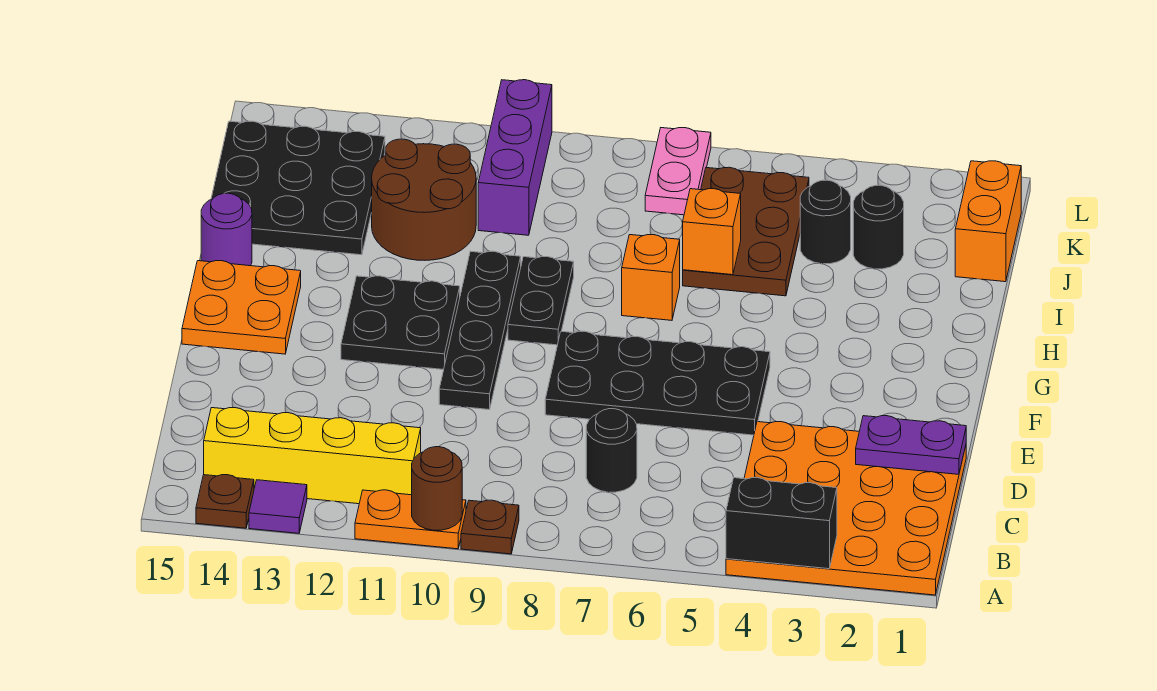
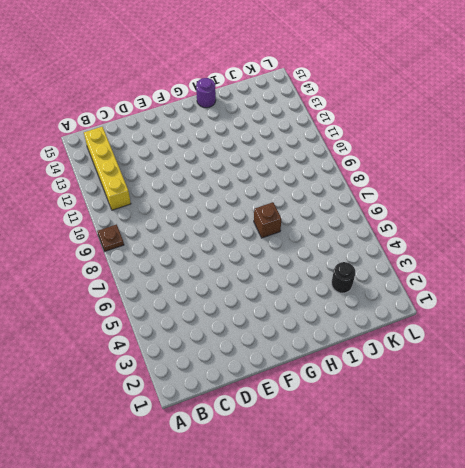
brown 1x1 brick [254,202,281,238] -> orange 1x1 brick [622,235,680,320]
none -> orange 4x4 plate [726,422,966,595]
none -> orange 1x2 plate [355,490,466,549]
none -> purple 1x1 tile [249,480,307,533]

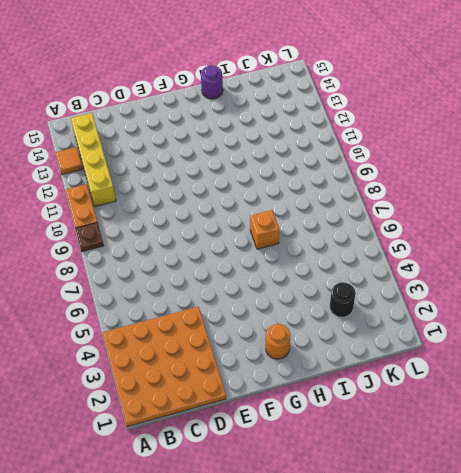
orange 1x1 tile [56,147,83,175] -> purple 1x1 tile [249,480,307,533]
orange 1x1 round brick [266,324,290,359] -> none
none -> brown 1x1 plate [196,475,254,528]
none -> black 1x1 round brick [586,409,637,492]
none -> black 2x4 plate [545,331,770,435]

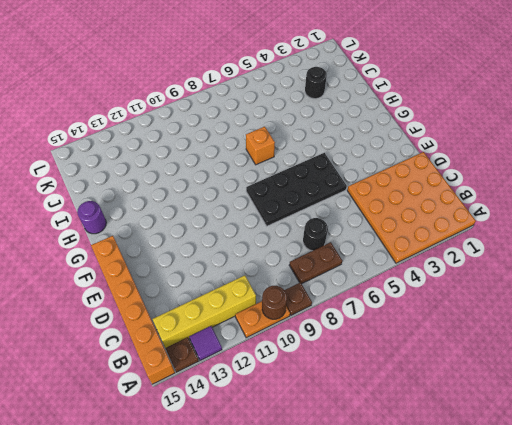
orange 1x6 brick [91,236,175,384] -> orange 2x2 plate [182,261,301,354]
brown 1x2 plate [289,242,342,284] -> none
none -> black 1x4 plate [439,251,521,410]
none -> black 2x2 plate [341,276,460,370]
none -> black 1x2 plate [508,257,574,345]

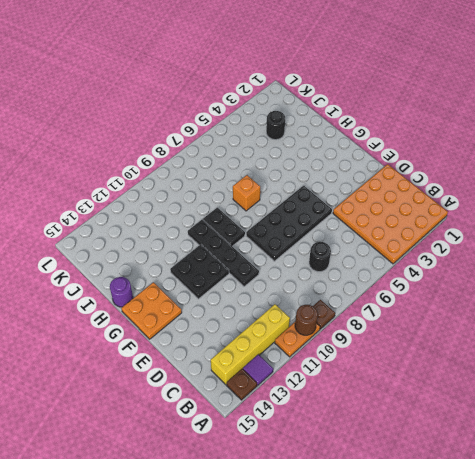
none -> brown 2x3 plate [683,167,809,296]
none -> brown 2x2 round brick [372,139,476,260]
none -> black 3x3 plate [211,121,385,255]

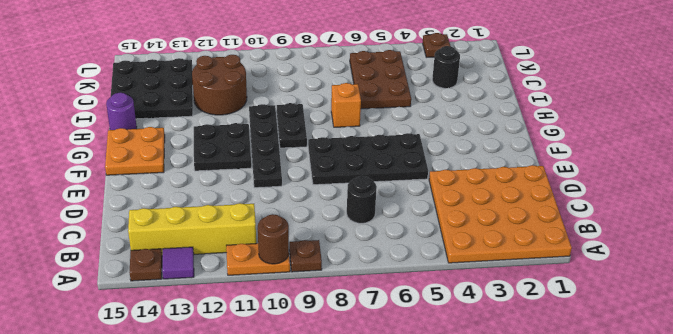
brown 1x1 plate [423,33,450,57] -> none
none -> orange 1x2 brick [955,161,1021,282]
none -> black 1x1 round brick [800,180,851,264]
none -> purple 1x3 brick [478,80,552,235]

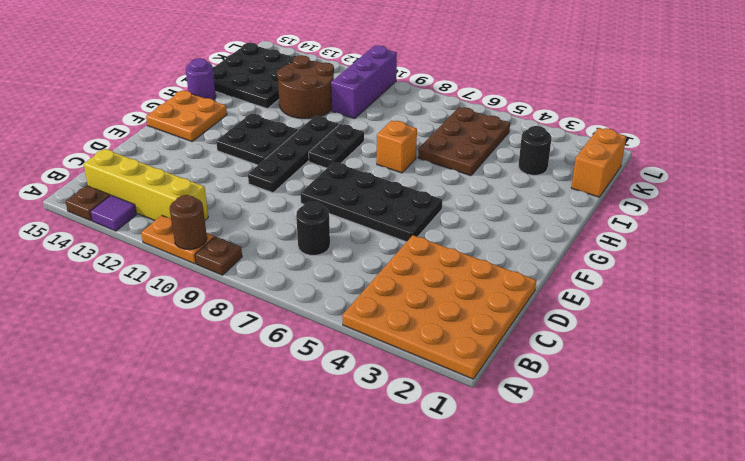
none -> black 1x1 round brick [800,180,851,264]
none -> pink 1x2 plate [645,128,711,215]
none -> black 1x2 brick [726,478,837,569]

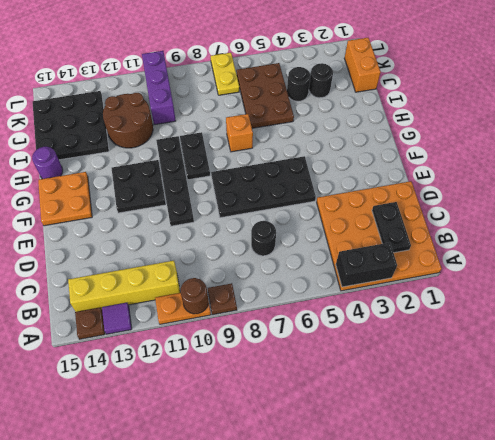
black 1x2 plate [372,202,411,253] -> none
yellow 1x2 plate [211,53,239,95] -> pink 1x2 plate [645,128,711,215]
none -> purple 1x2 plate [856,416,966,474]
none -> orange 1x1 brick [683,189,741,275]

